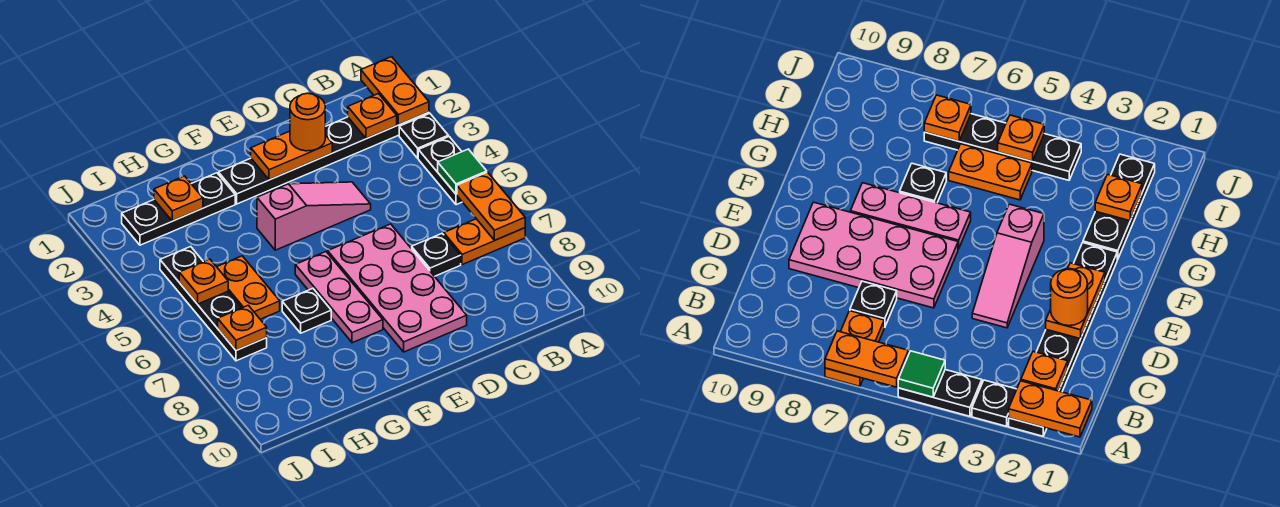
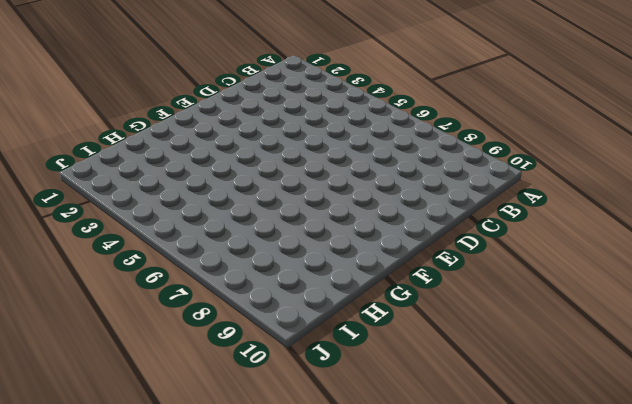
none -> black 1x6 plate [219,112,429,204]
none -> black 1x1 plate [399,114,448,158]
none -> black 1x2 plate [418,137,462,205]

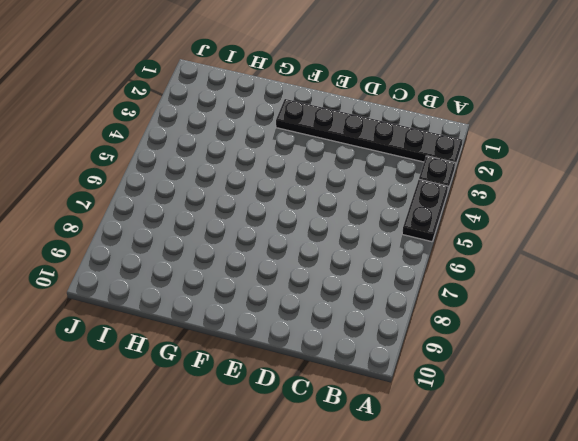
none -> orange 1x2 plate [444,219,525,265]
none -> black 1x1 plate [412,234,461,276]
none -> pink 1x3 slope [257,182,371,250]

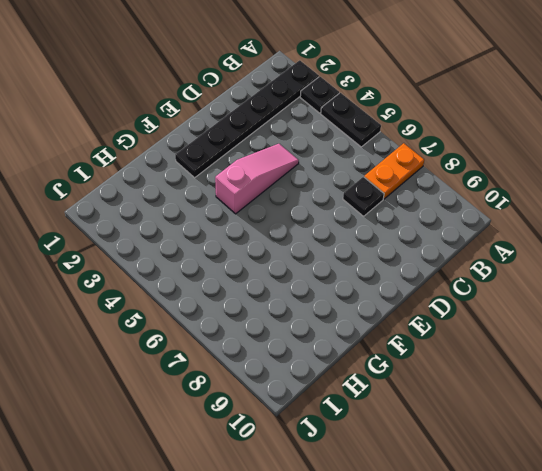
none -> pink 2x4 plate [328,224,467,352]
none -> pink 1x3 plate [295,252,383,343]
none -> black 1x3 plate [122,173,235,245]

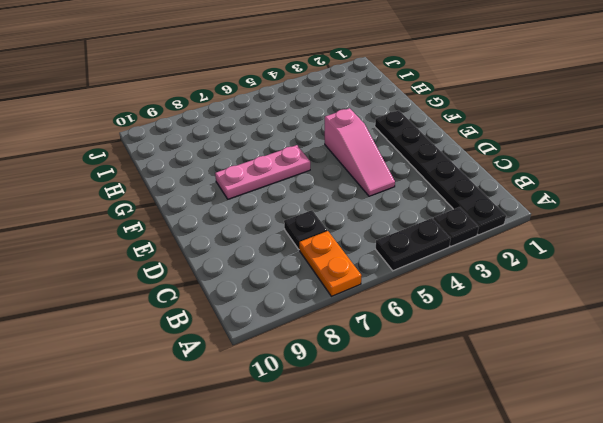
none -> pink 2x4 plate [328,224,467,352]
none -> black 1x3 plate [122,173,235,245]
none -> black 1x1 plate [282,288,331,333]

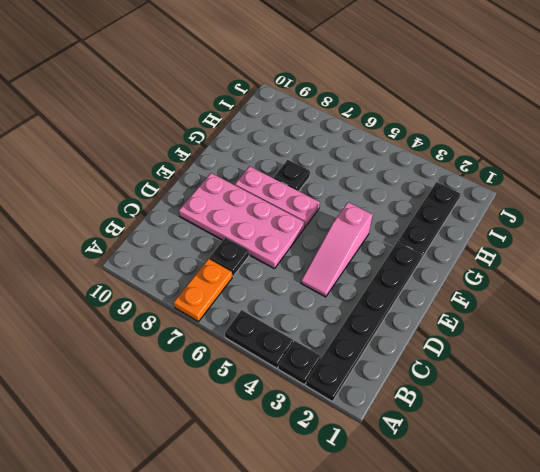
none -> orange 1x2 plate [217,256,280,319]
none -> black 1x4 plate [160,247,267,361]
none -> orange 1x2 plate [361,57,429,125]

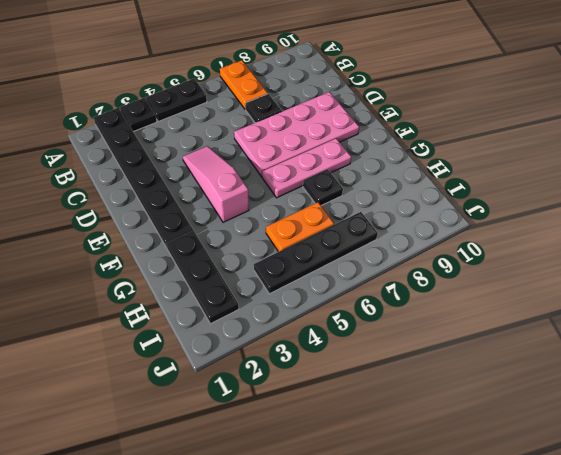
none -> orange 1x2 plate [361,57,429,125]
none -> green 1x1 tile [438,149,487,194]
none -> orange 1x2 plate [457,172,525,241]

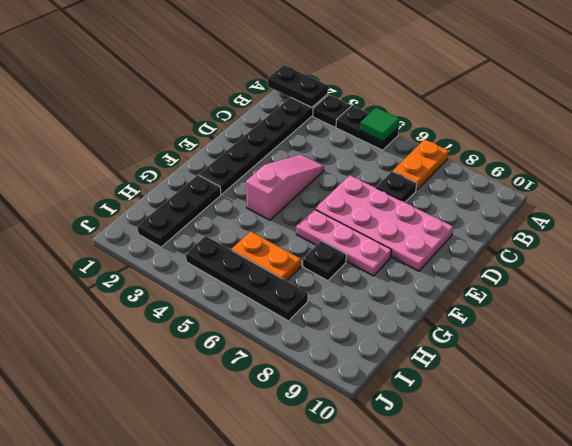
black 1x2 plate [268,65,328,107] -> orange 1x2 plate [361,57,429,125]
none -> orange 1x2 plate [457,172,525,241]
none -> orange 1x1 plate [348,94,397,139]
none -> orange 1x2 plate [251,131,332,180]

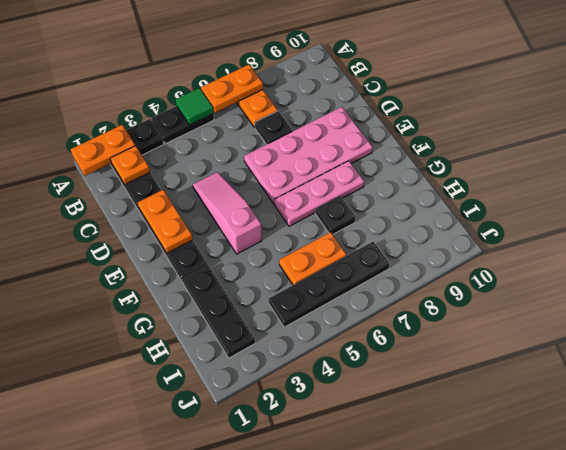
none -> orange 1x1 plate [154,176,203,221]
none -> orange 1x1 plate [179,259,228,304]
none -> orange 1x1 plate [218,305,267,350]

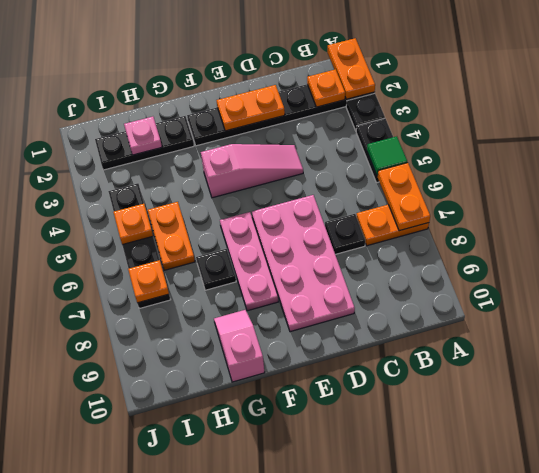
pink 1x2 slope [214,310,265,382] -> none
pink 1x1 plate [124,117,162,155] -> orange 1x1 plate [154,176,203,221]
none -> orange 1x1 round brick [290,93,325,151]

